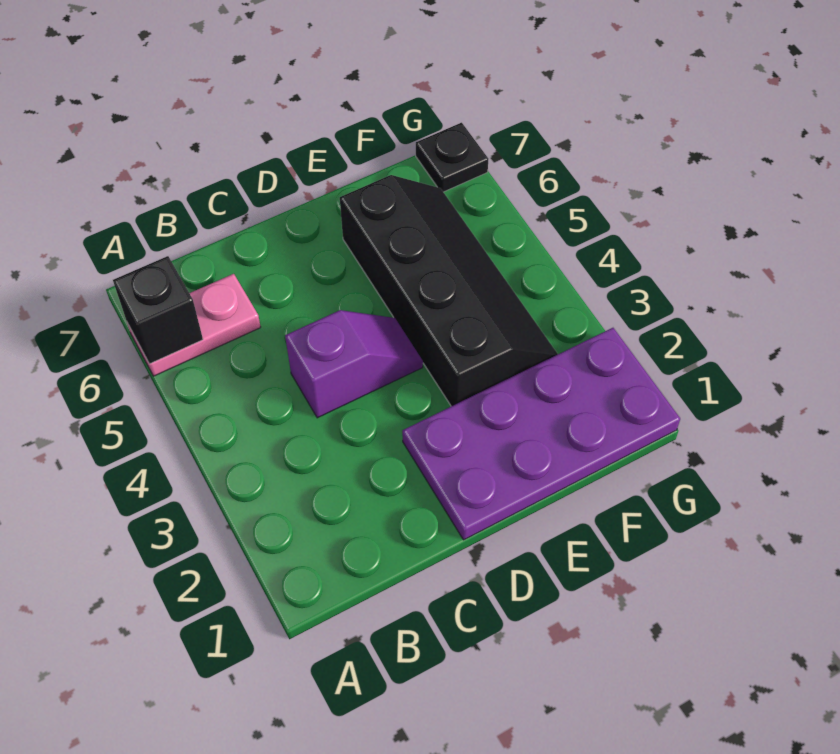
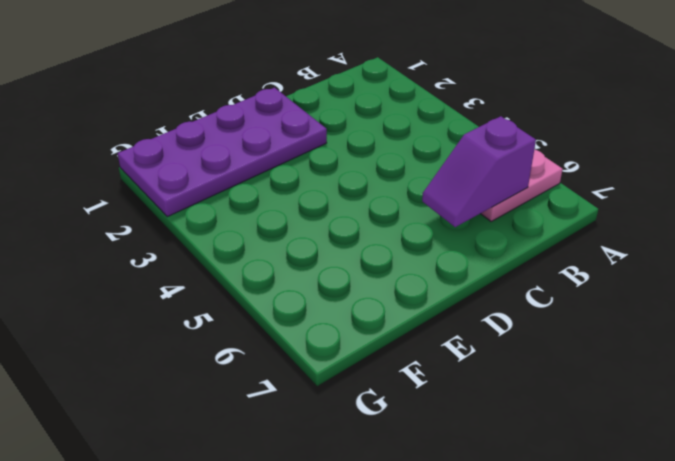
purple 1x2 slope [422,116,536,227] -> purple 1x2 slope moved to [285,310,423,418]
none -> black 2x4 slope [340,175,558,406]
none -> black 1x1 plate [416,123,488,192]

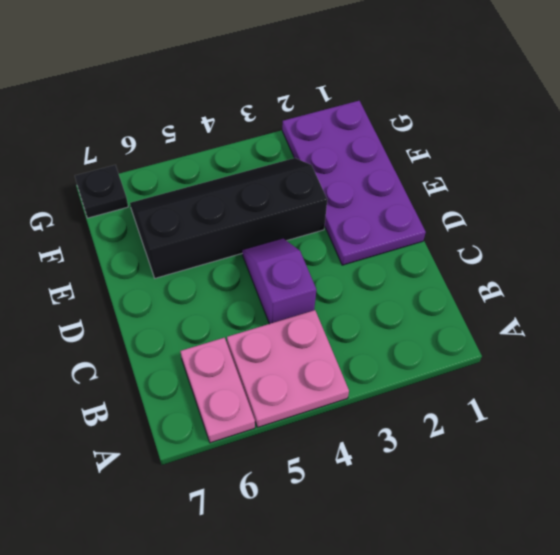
pink 2x2 plate [227,310,349,427] -> none
none -> black 1x1 brick [113,256,203,364]

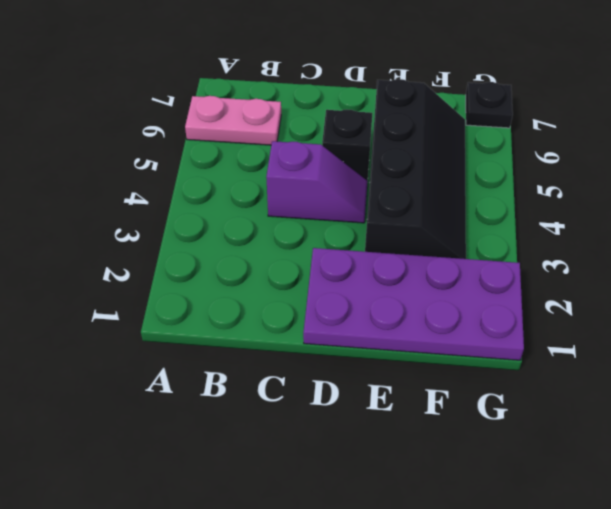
black 1x1 brick [322,110,372,181] -> black 1x1 brick moved to [113,256,203,364]

